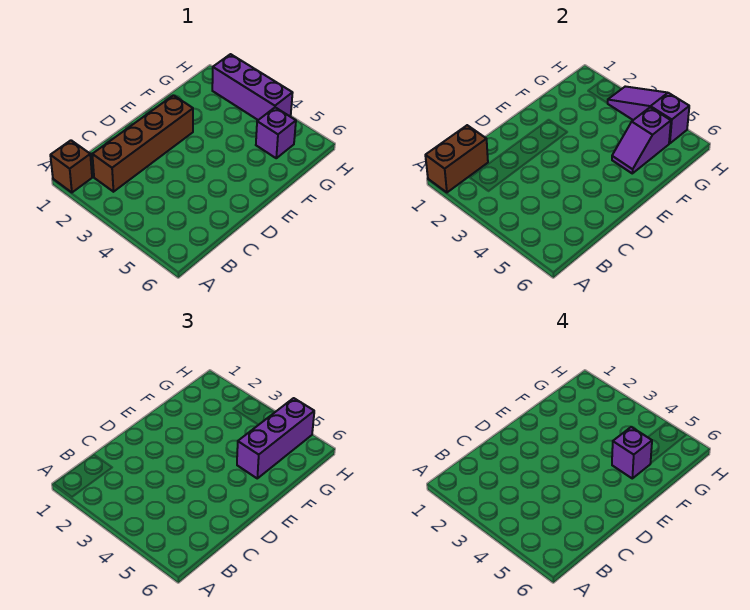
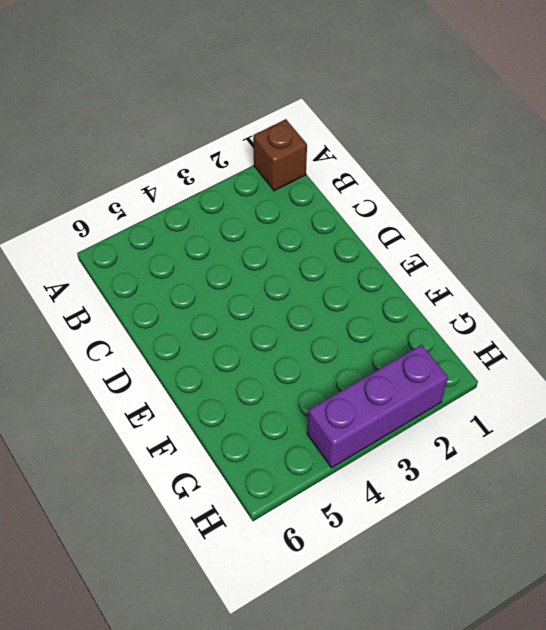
none -> brown 1x4 brick [92,95,193,192]
none -> purple 1x1 brick [256,107,296,158]

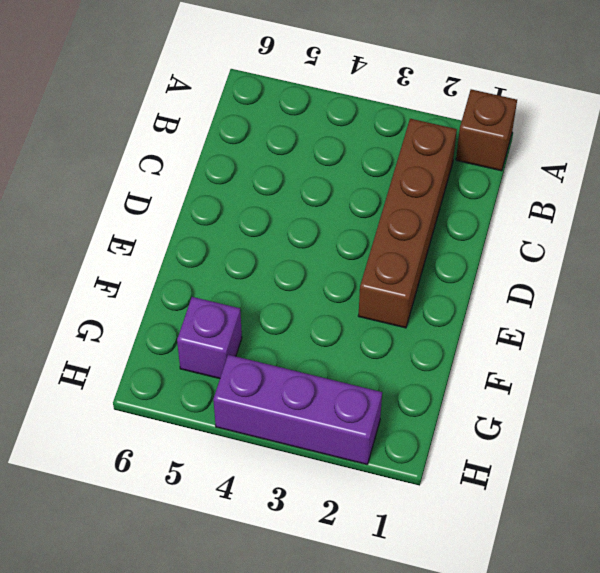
none -> brown 1x2 brick [425,125,488,192]
none -> purple 1x2 slope [612,107,671,173]

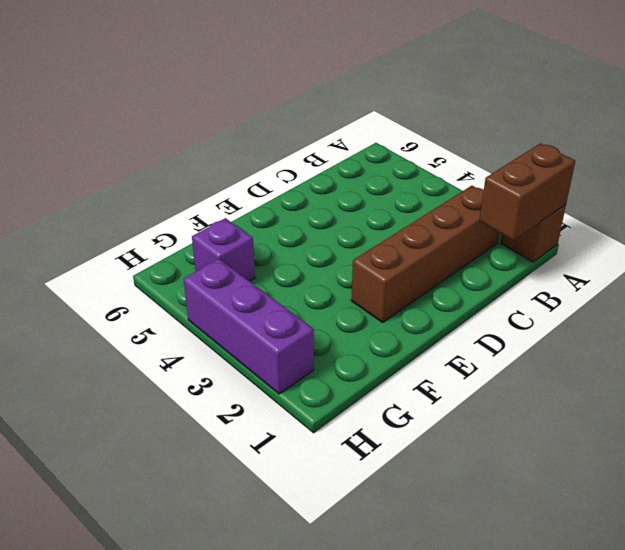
none -> purple 1x2 slope [612,107,671,173]
none -> purple 1x3 slope [608,86,689,143]

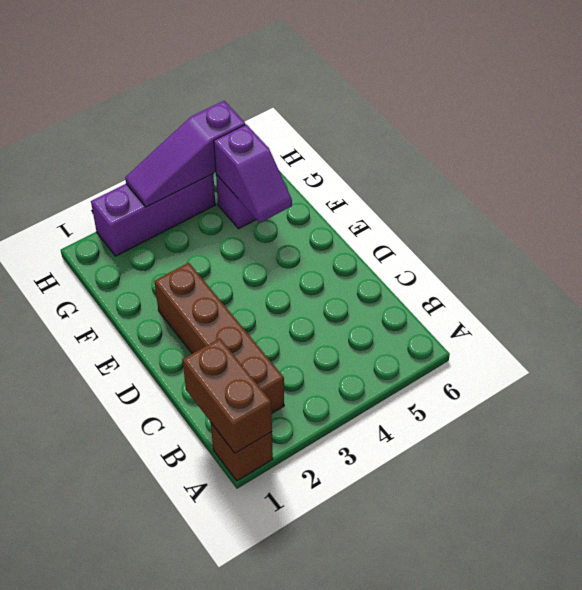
none -> purple 1x3 brick [237,398,314,478]
none -> purple 1x1 brick [612,427,652,478]

